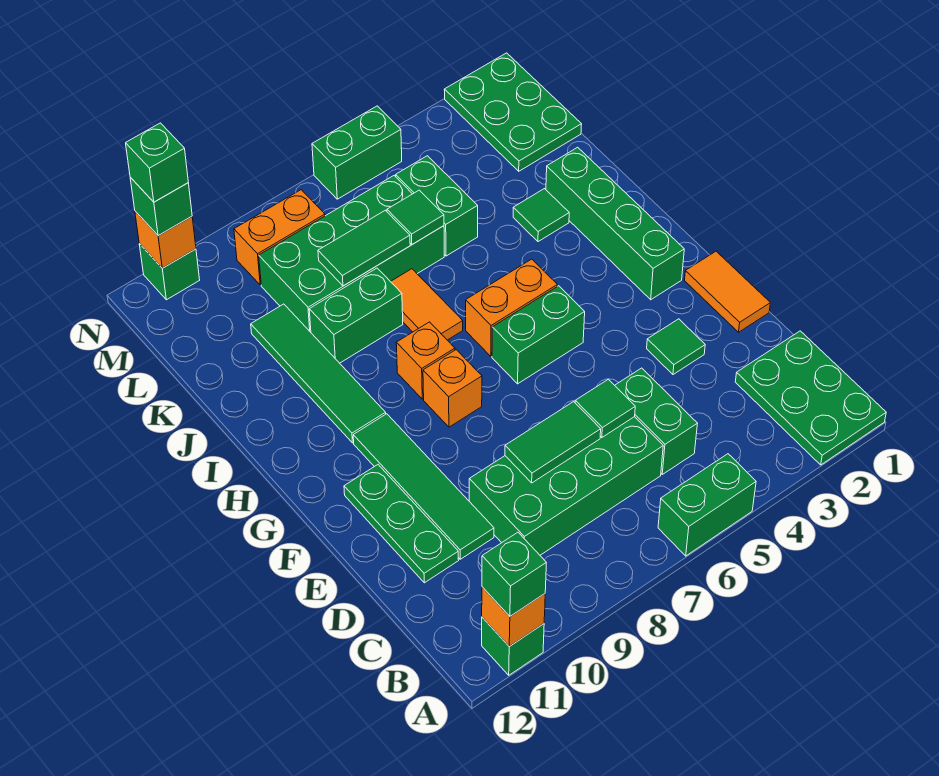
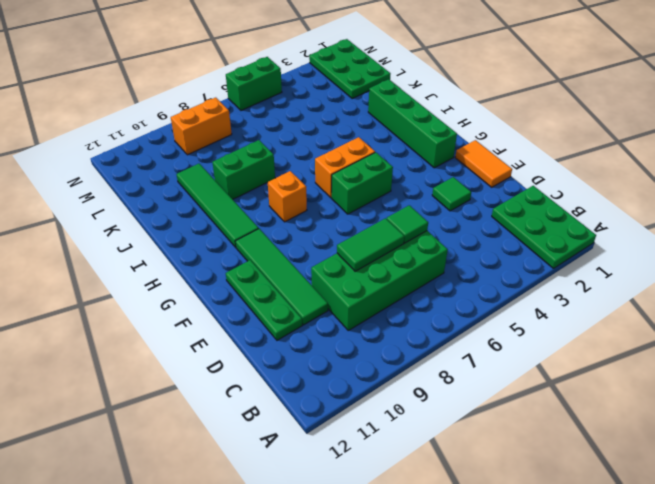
none -> green 1x2 brick [658,454,756,556]
none -> green 1x1 brick [482,617,544,675]
none -> green 1x2 brick [615,368,697,474]
none -> orange 1x1 brick [423,350,482,427]

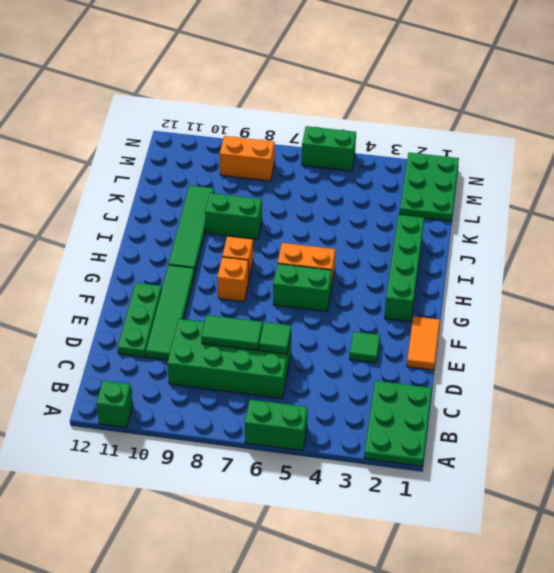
none -> green 1x2 brick [615,368,697,474]
none -> orange 1x2 tile [391,269,463,340]
none -> green 1x1 tile [513,189,569,242]
none -> green 1x2 brick [396,156,478,256]

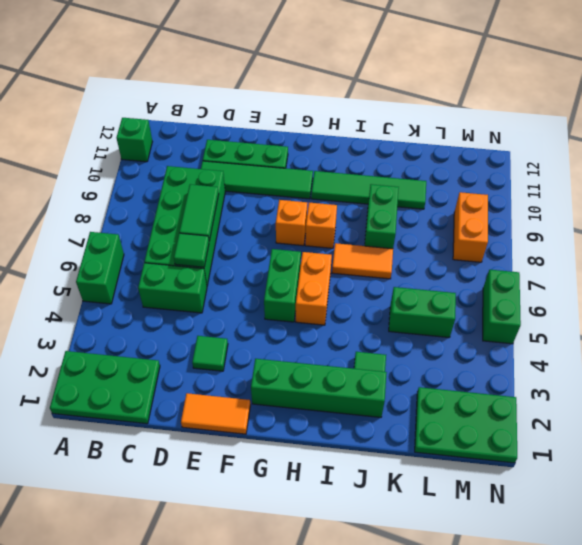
none -> green 2x4 brick [259,176,444,332]
none -> green 1x1 brick [139,244,200,300]
none -> orange 1x1 brick [482,587,545,646]
none -> green 1x1 tile [387,190,444,244]

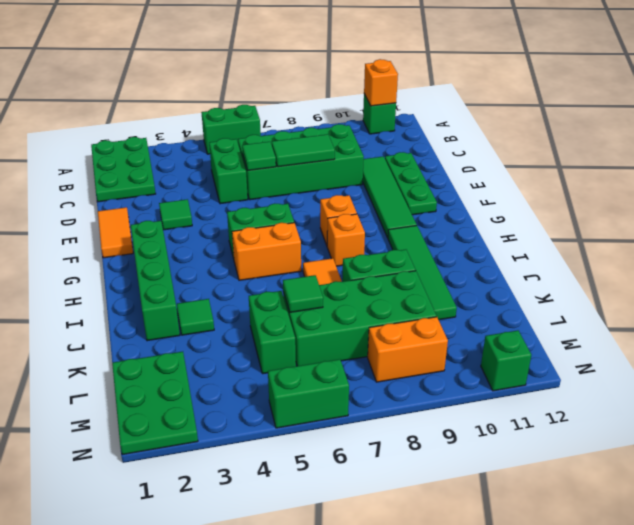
none -> green 1x2 tile [318,210,410,286]
none -> orange 1x1 brick [135,211,196,268]
none -> green 1x1 brick [482,532,546,616]
none -> green 1x1 brick [130,178,192,236]

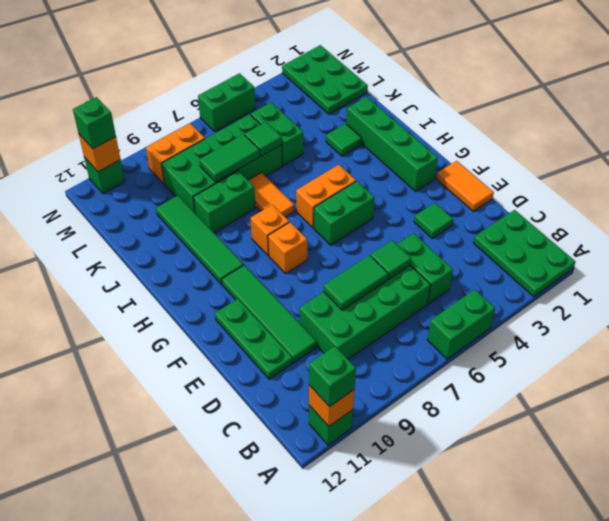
none -> green 1x1 brick [126,123,188,202]

